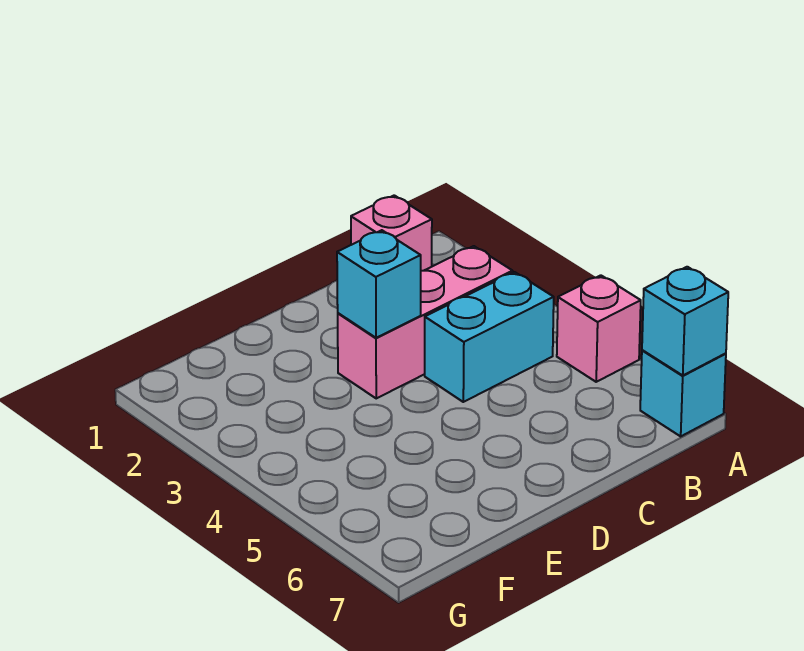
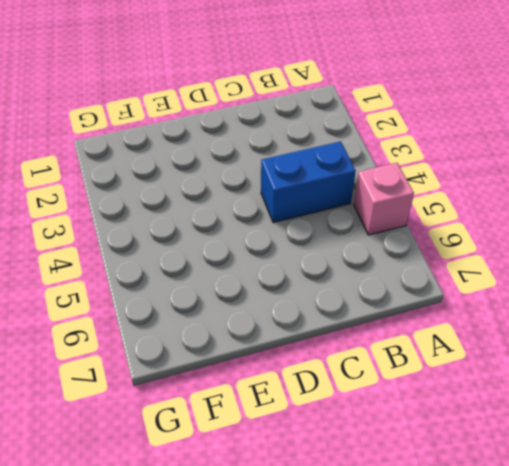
blue 1x2 brick [261,141,356,223] -> cyan 1x2 brick [425,272,554,402]
none -> cyan 1x1 brick [640,350,726,436]
none -> pink 1x1 brick [351,195,432,271]

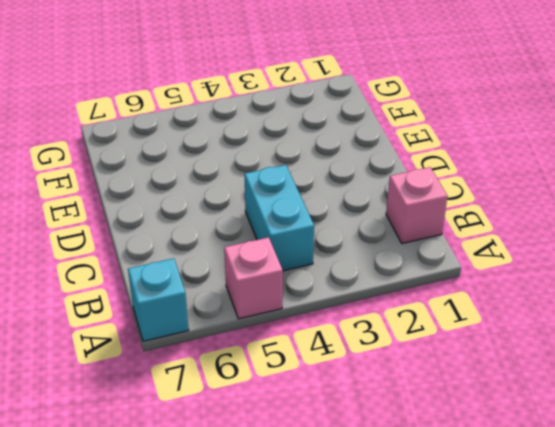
none -> pink 1x3 brick [338,246,513,398]
none -> cyan 1x1 brick [642,267,728,375]

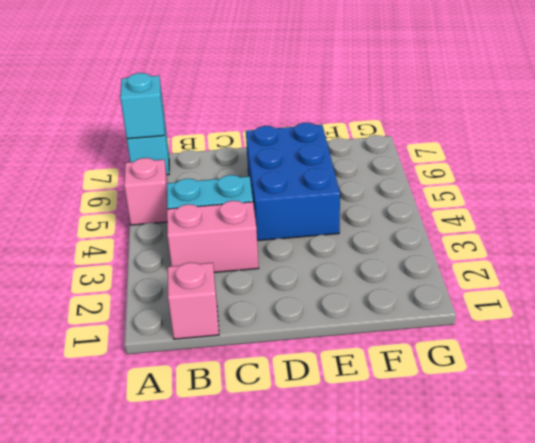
pink 1x2 brick [167,201,259,272] -> pink 1x3 brick [338,246,513,398]
blue 2x3 brick [246,123,340,241] -> none
none -> cyan 1x1 brick [337,230,421,338]

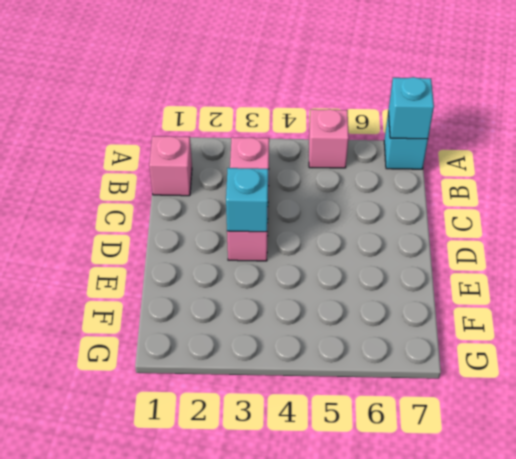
none -> cyan 1x2 brick [425,272,554,402]

